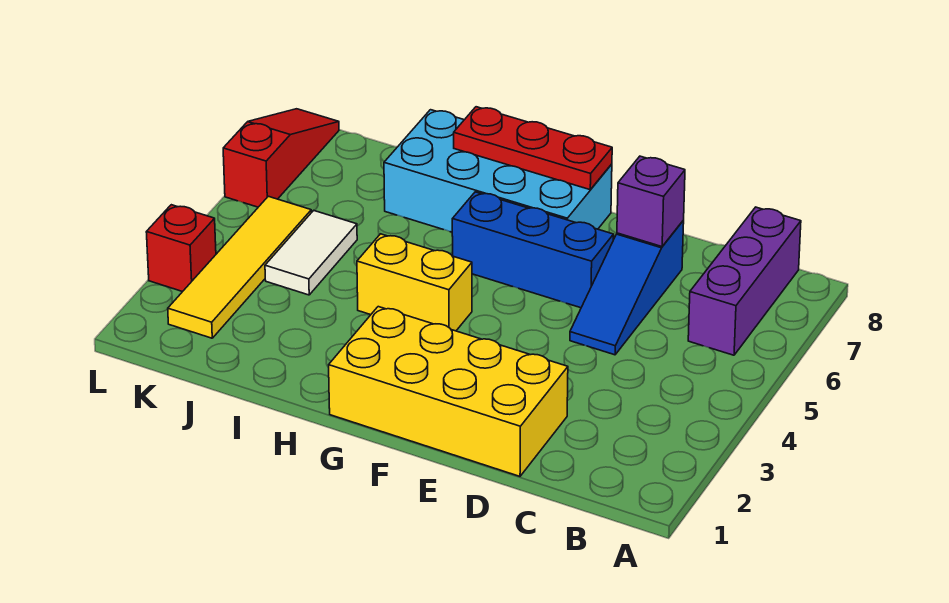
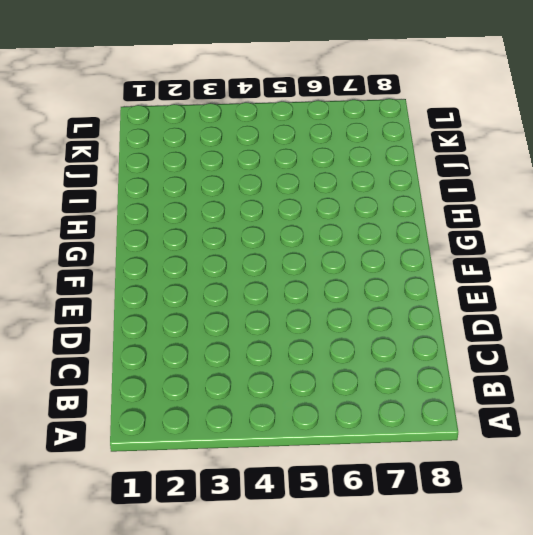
none -> purple 1x3 brick [688,207,801,355]
none -> yellow 2x4 brick [329,307,568,476]
none -> blue 1x3 slope [570,220,684,355]

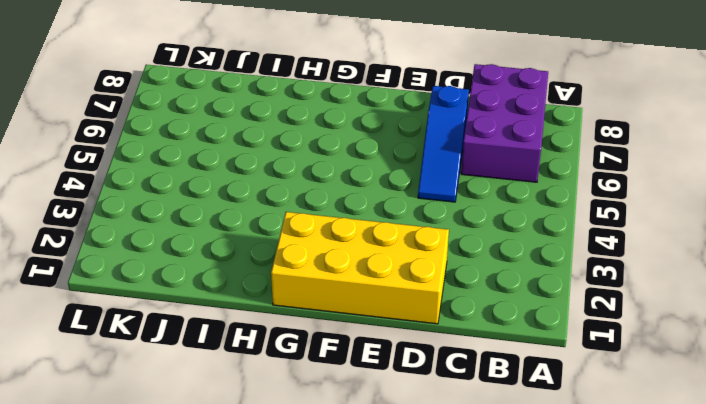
purple 2x3 brick [461,64,548,182] -> purple 1x3 brick [688,207,801,355]
none -> blue 1x3 brick [452,192,614,308]
none -> cyan 2x4 brick [384,110,612,232]
none -> yellow 1x2 brick [357,234,472,331]

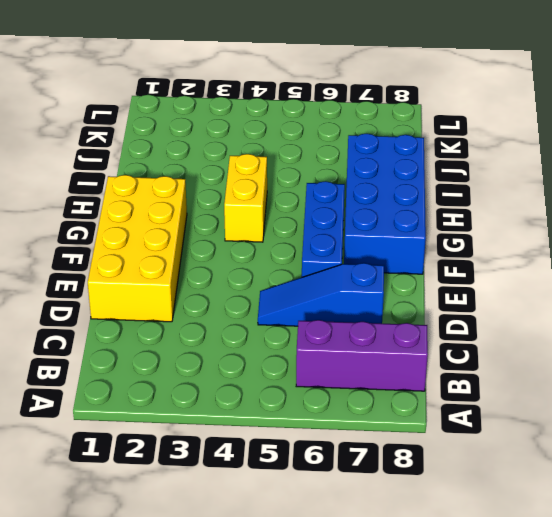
blue 2x4 brick [344,134,426,274] -> cyan 2x4 brick [384,110,612,232]
none -> white 1x2 tile [265,210,357,295]
none -> yellow 1x4 tile [168,196,311,338]
none -> red 1x1 brick [146,205,216,292]

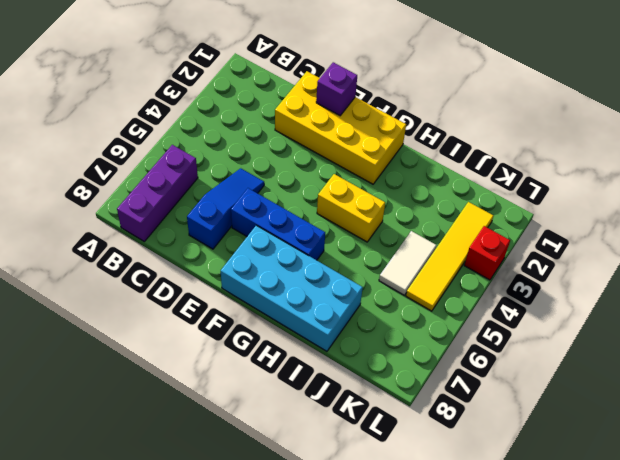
purple 1x1 brick [316,62,357,116] -> purple 1x1 brick moved to [617,156,685,247]
none -> red 1x3 slope [223,109,339,207]
none -> red 1x3 plate [454,107,612,190]

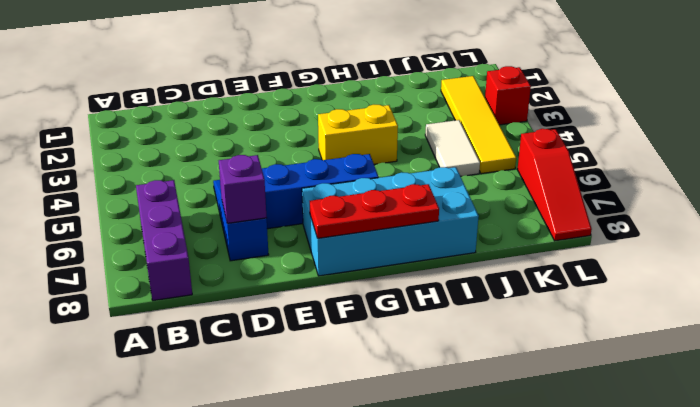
none -> yellow 2x4 brick [329,307,568,476]

